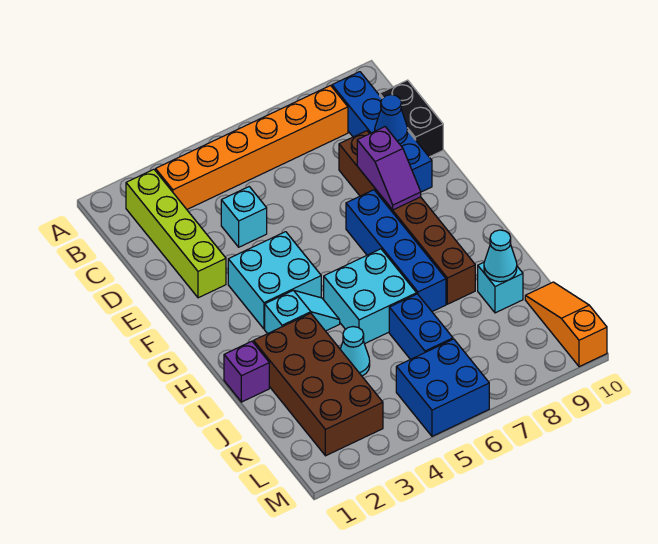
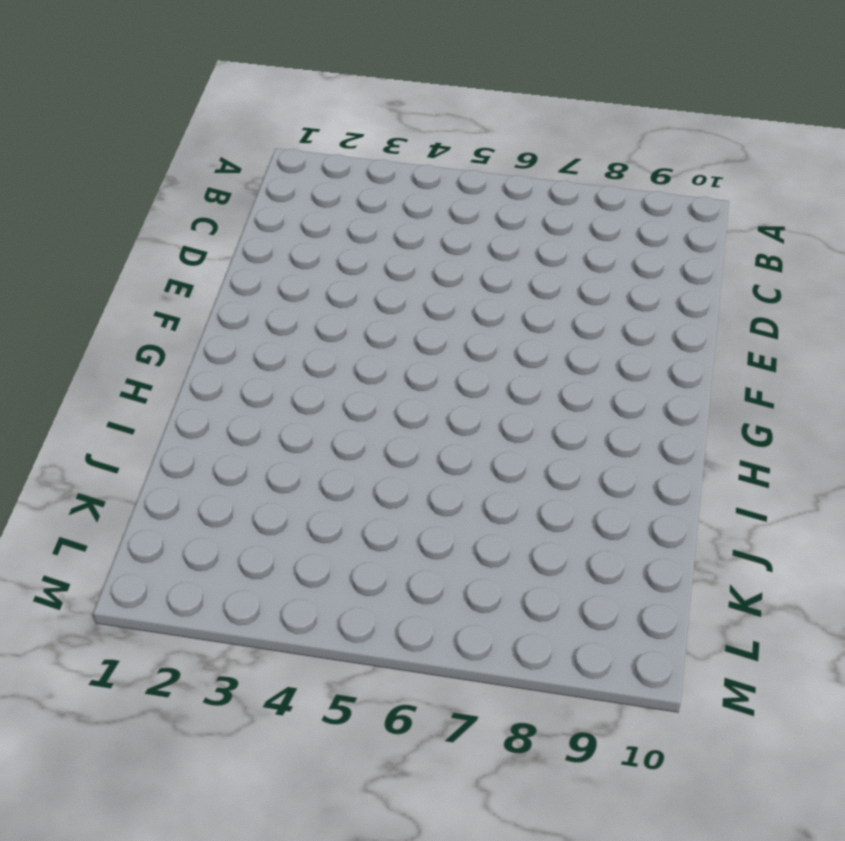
none -> lime 1x4 brick [126,169,226,298]
none -> orange 1x6 brick [156,86,348,209]
none -> blue 1x4 brick [332,72,432,192]

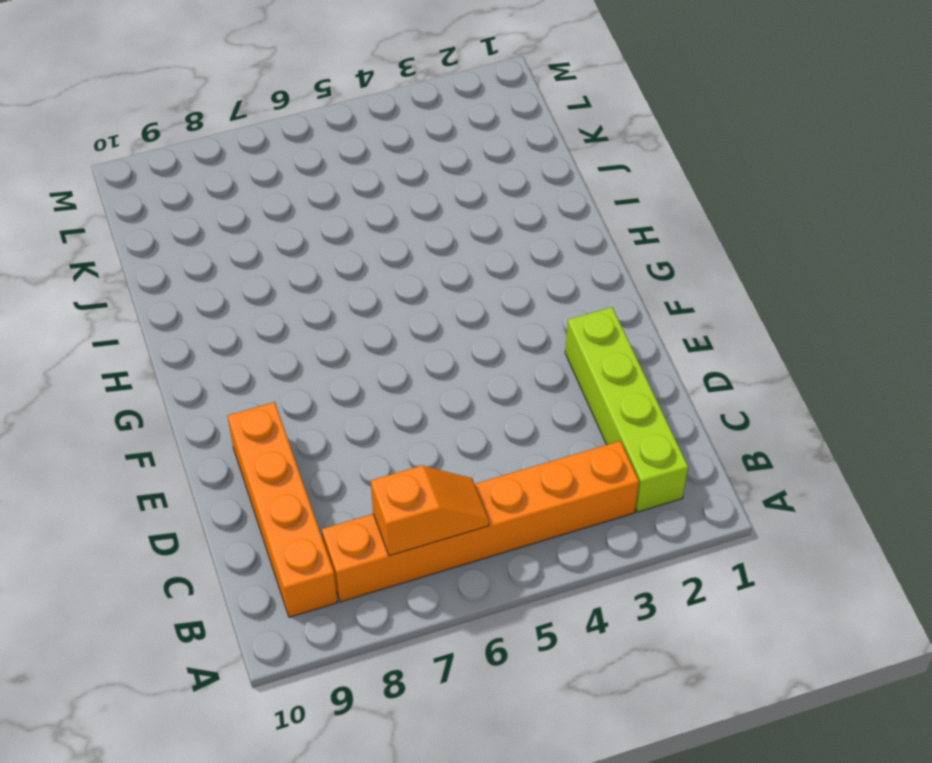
orange 1x2 slope [371,466,489,556] -> none
orange 1x4 brick [228,402,338,617] -> blue 1x4 brick [332,72,432,192]
none -> black 1x2 brick [380,80,443,157]
none -> cyan 1x1 brick [221,187,267,247]
none -> brown 1x6 brick [339,131,475,304]

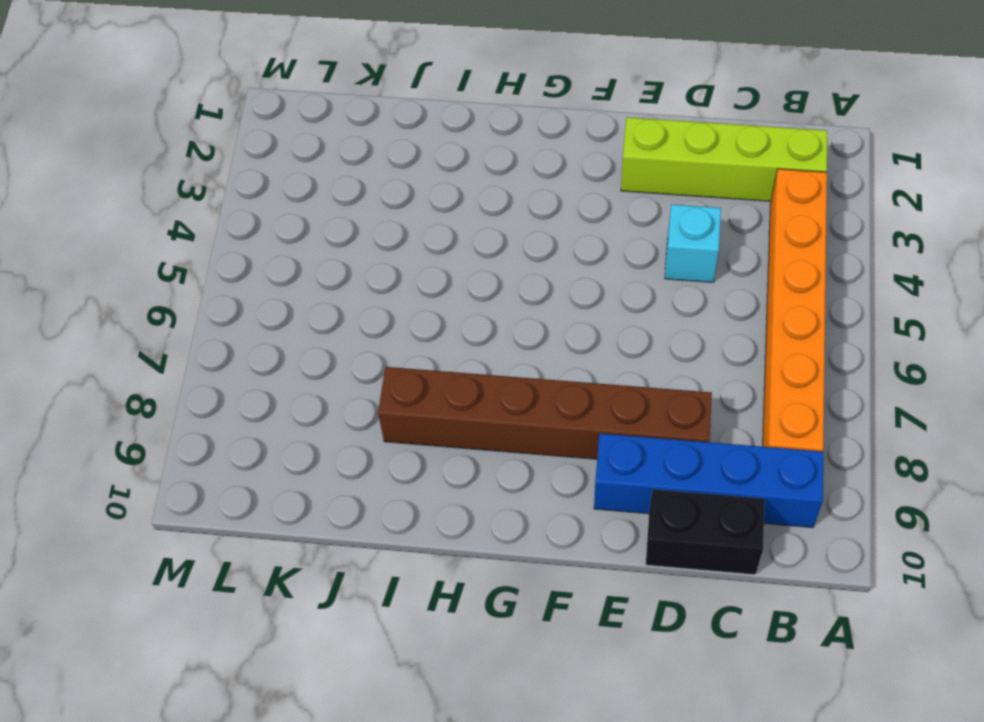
none -> cyan 2x2 brick [228,232,321,329]
none -> blue 1x4 brick [346,190,446,312]
none -> cyan 1x2 slope [265,290,340,334]

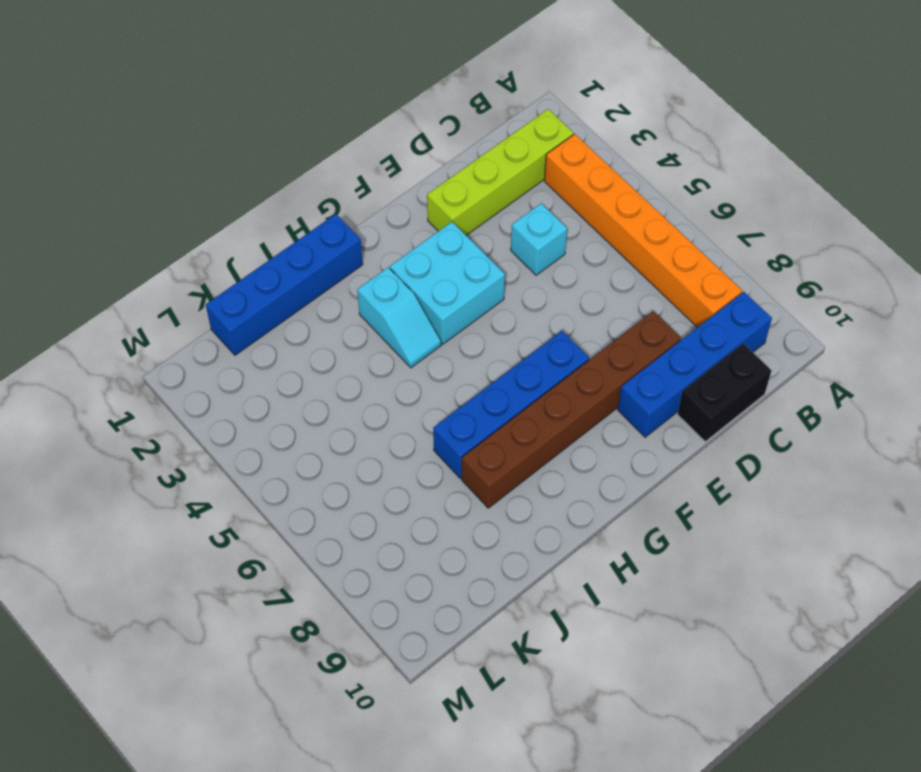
blue 1x4 brick [206,214,363,355] -> purple 1x1 brick [224,341,269,402]
none -> cyan 2x2 brick [324,249,417,344]
none -> brown 2x4 brick [254,313,383,456]
none -> cyan 1x1 cone [340,327,370,376]

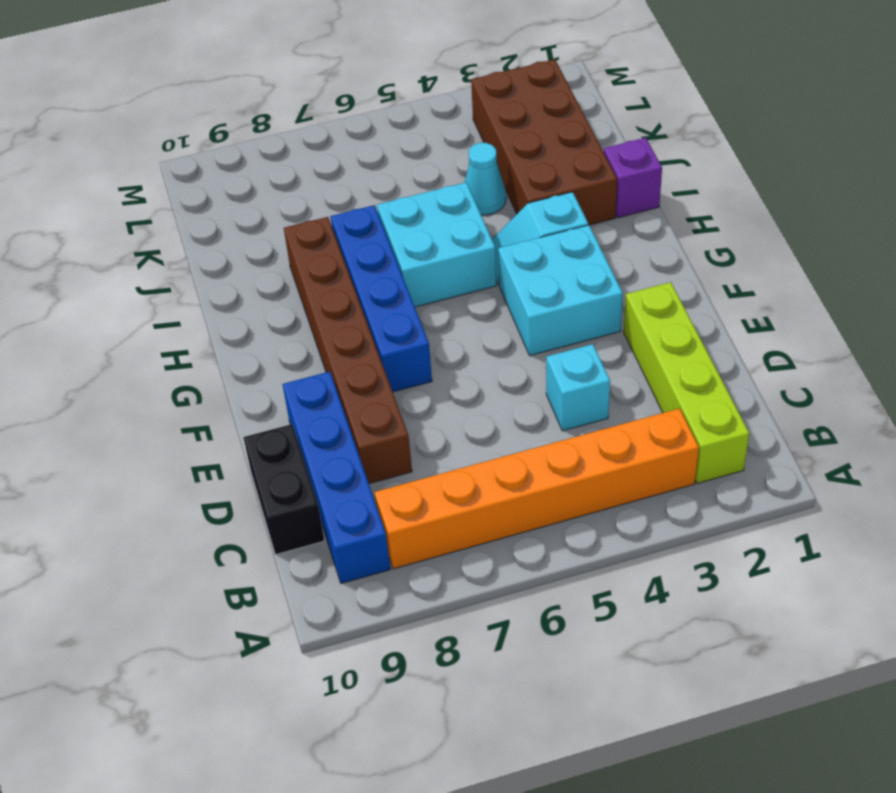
none -> blue 1x2 brick [389,294,453,360]
none -> cyan 1x1 brick [478,262,523,313]
none -> orange 1x3 slope [525,282,607,367]

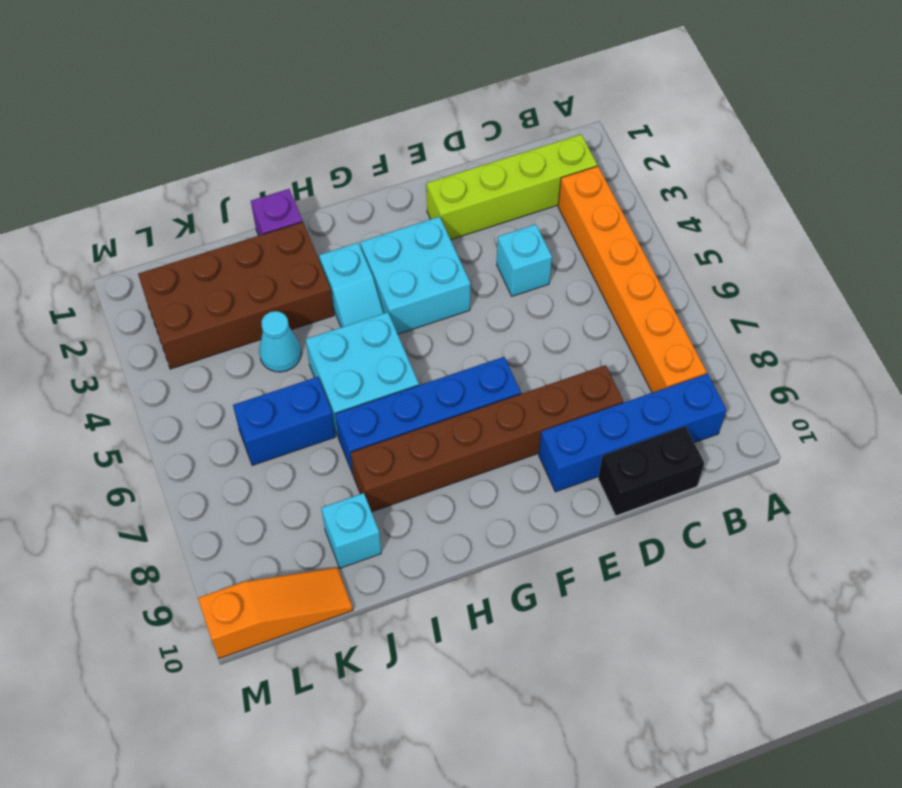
none -> blue 2x2 brick [396,339,489,436]
none -> blue 1x1 cone [375,95,408,144]
none -> purple 1x2 slope [357,127,421,210]

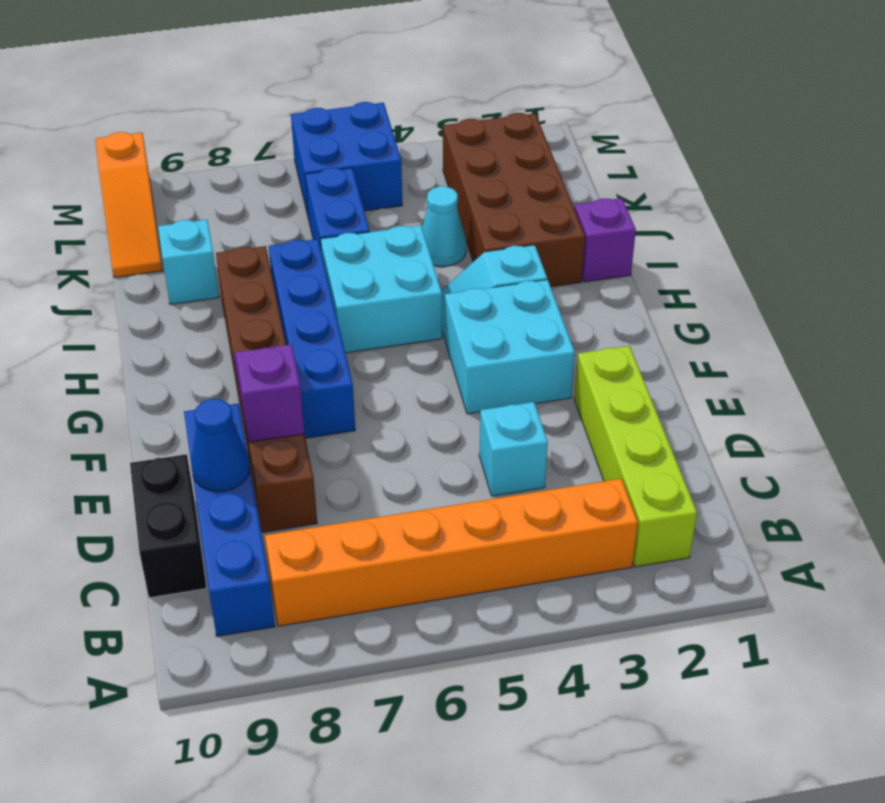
none -> cyan 1x1 cone [484,230,517,282]

